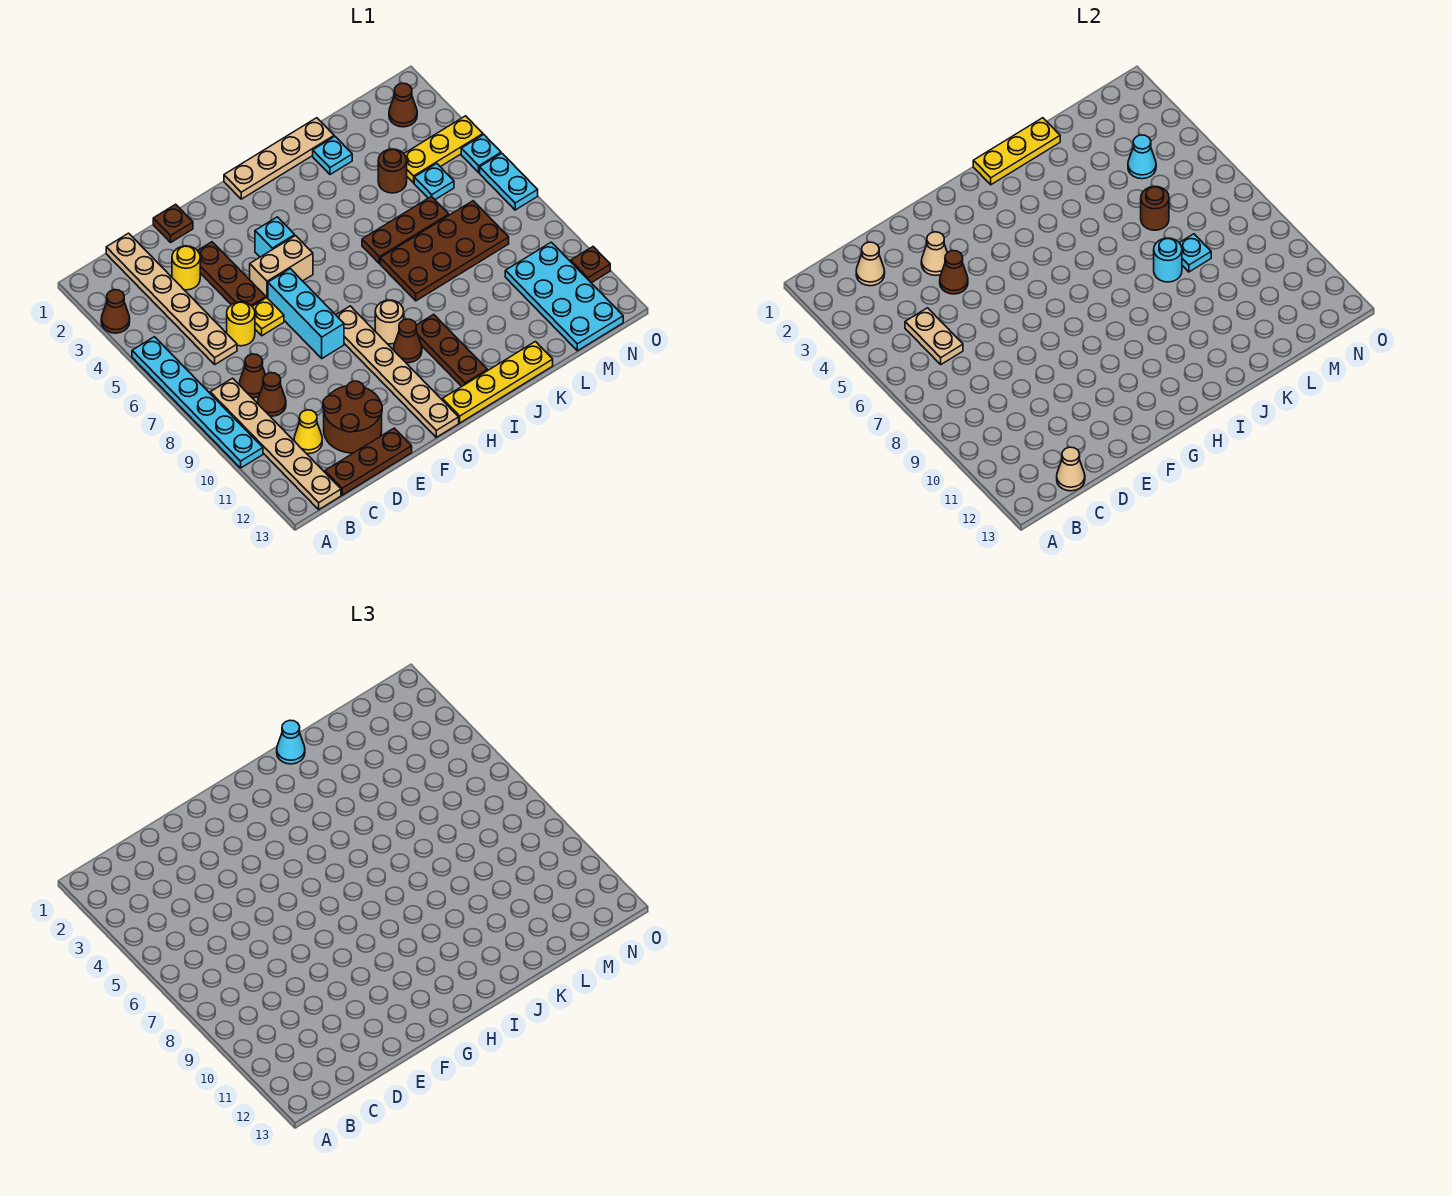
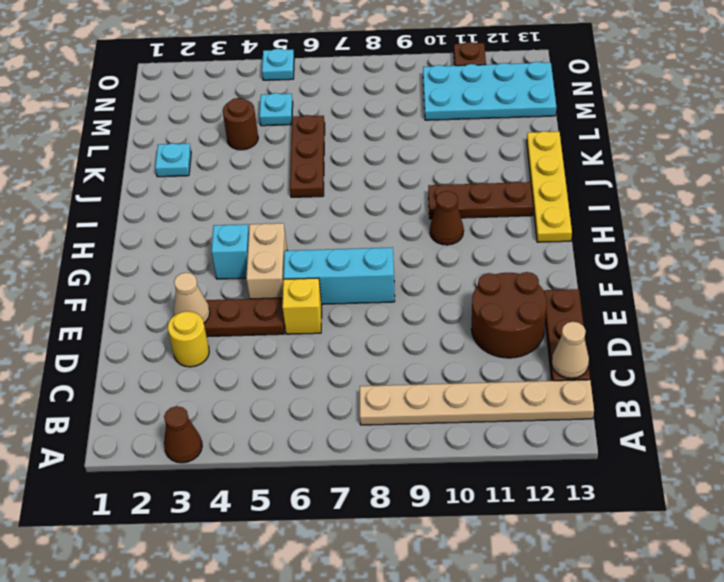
yellow 1x1 brick [282,278,322,334] -> yellow 1x1 plate [252,298,284,336]
none -> cyan 1x6 plate [132,337,263,468]
none -> tan 1x6 plate [106,233,237,364]
none -> brown 1x1 cone [240,354,265,398]
none -> brown 1x1 cone [258,373,286,416]

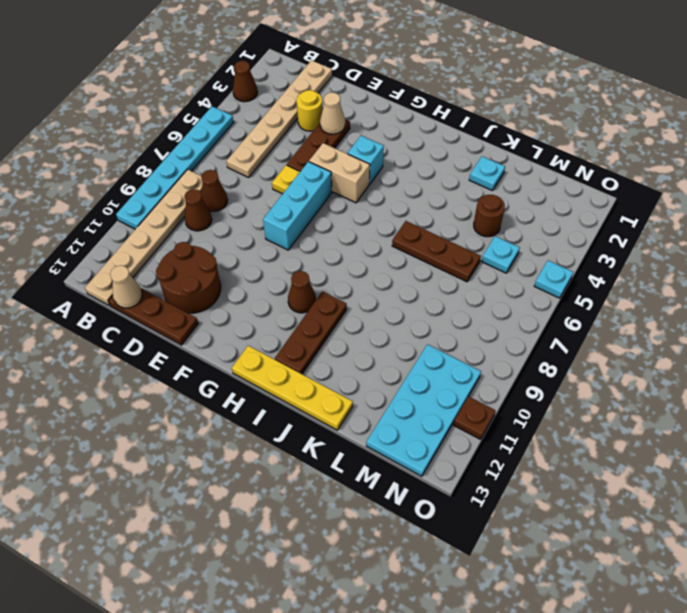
none -> yellow 1x1 cone [294,410,322,454]
none -> yellow 1x1 round brick [227,302,255,346]
none -> brown 1x1 plate [153,204,193,242]
none -> tan 1x6 plate [336,306,459,437]

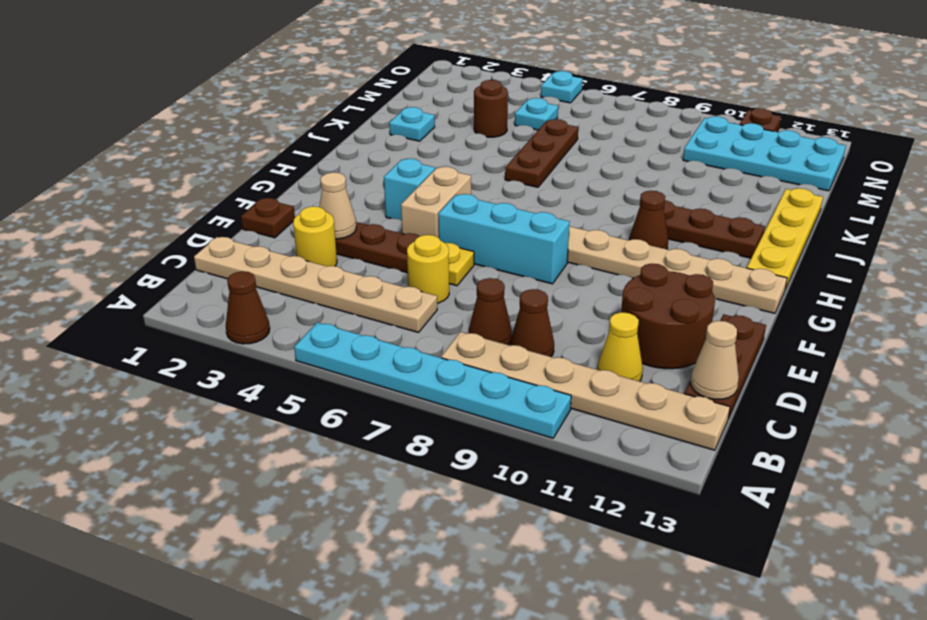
none -> tan 1x4 plate [224,118,334,199]
none -> tan 1x1 round brick [375,300,404,344]
none -> brown 2x4 plate [380,201,509,301]
none -> yellow 1x3 plate [404,116,483,183]

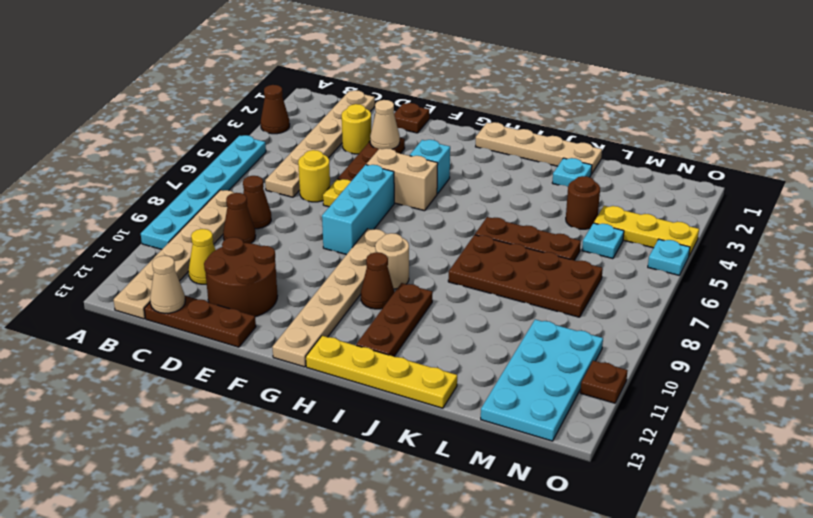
none -> brown 1x1 cone [389,83,417,127]
none -> cyan 1x2 plate [480,153,538,210]
none -> tan 1x1 cone [856,242,885,286]
none -> tan 1x2 plate [905,308,963,364]

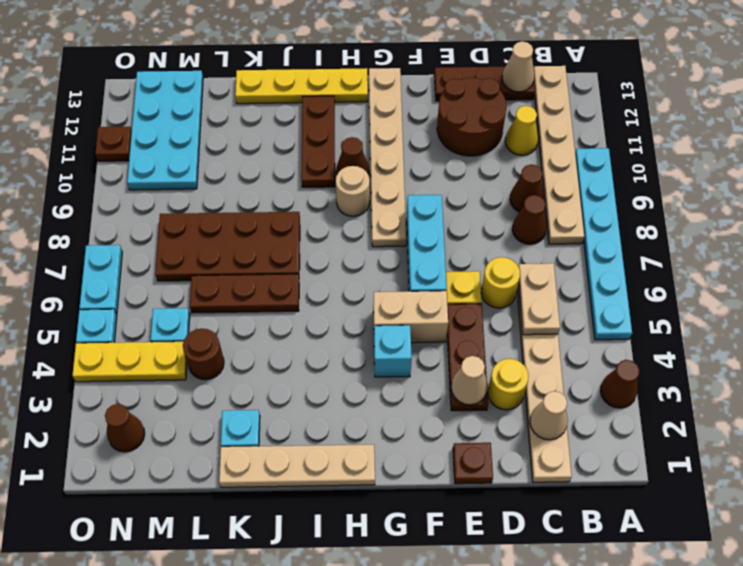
none -> brown 1x1 cone [940,251,968,294]
none -> yellow 1x3 plate [973,118,1060,185]
none -> cyan 1x1 round brick [1154,238,1182,282]
none -> brown 1x1 round brick [1141,186,1169,230]

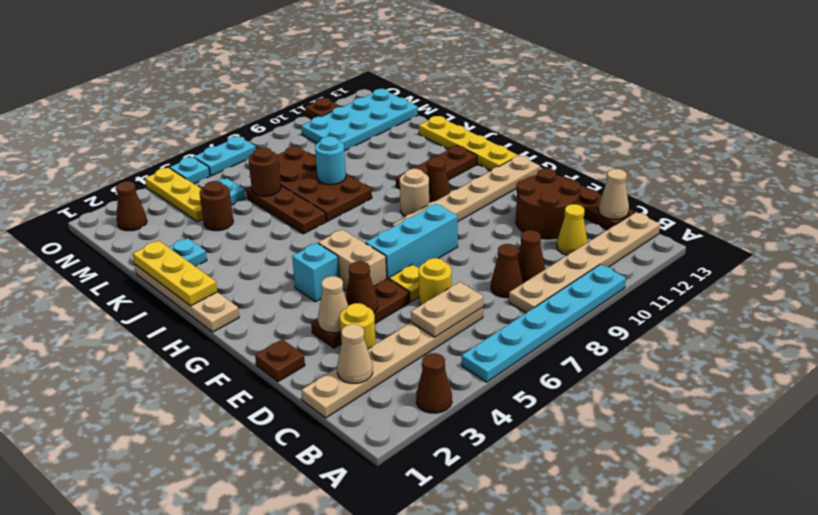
none -> cyan 1x1 plate [1179,234,1211,272]
none -> cyan 1x1 cone [1128,135,1156,179]
none -> cyan 1x1 cone [277,720,305,764]

